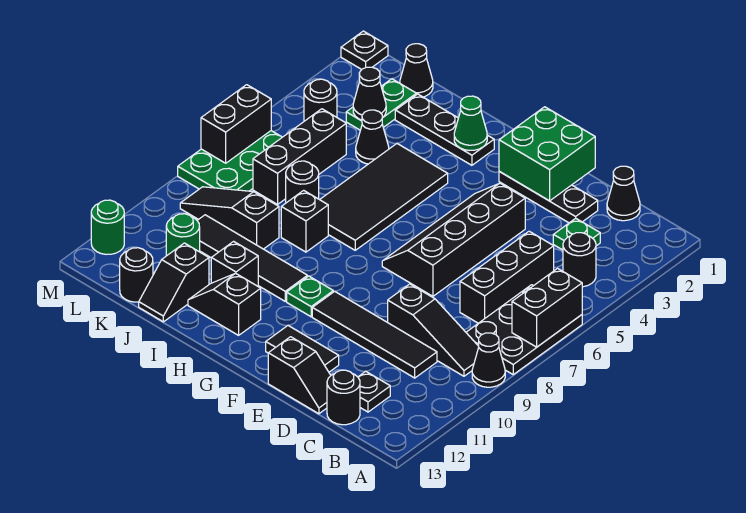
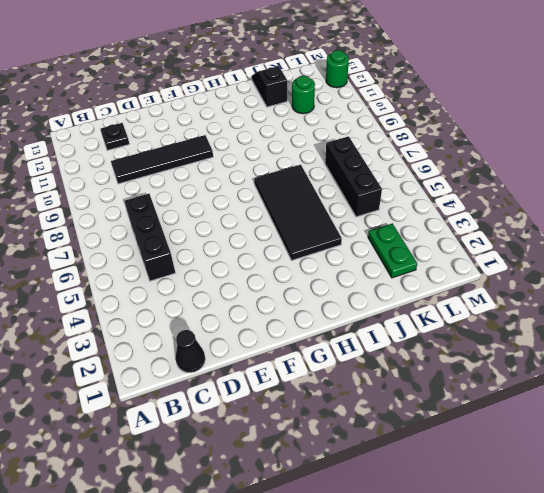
none -> black 2x3 plate [466,285,582,374]
none -> black 1x1 cone [472,333,505,387]
none -> black 1x1 round brick [563,233,596,287]
none -> black 1x3 slope [388,284,479,376]

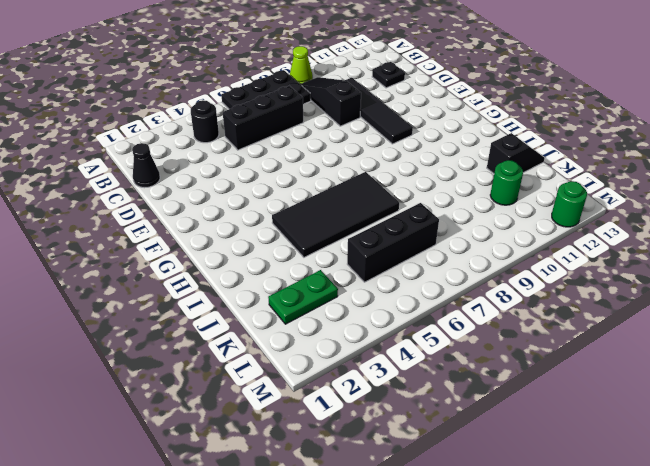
lime 1x1 cone [290,46,313,84] -> black 1x1 cone [472,333,505,387]
none -> green 1x1 plate [553,218,600,250]
none -> black 1x1 round brick [327,370,360,425]
none -> black 1x3 plate [499,172,598,223]
none -> black 1x2 slope [268,337,331,414]

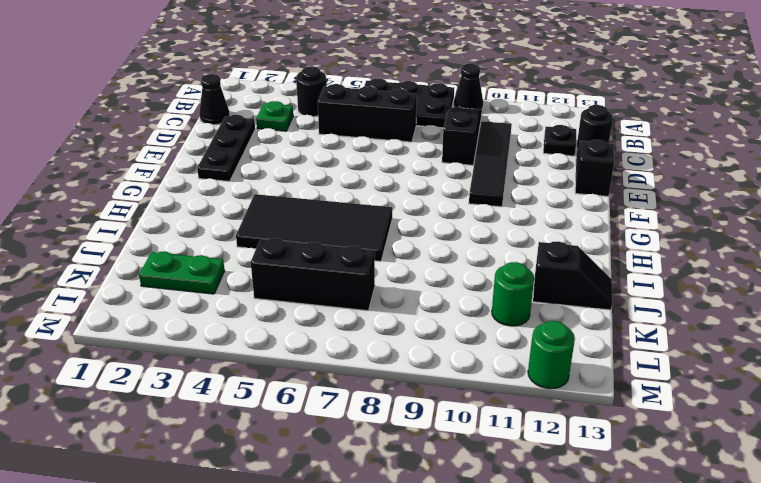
none -> black 2x4 slope [382,183,525,296]
none -> black 1x2 tile [266,326,339,372]
none -> green 1x1 plate [287,276,333,317]
none -> black 1x3 plate [395,94,494,165]

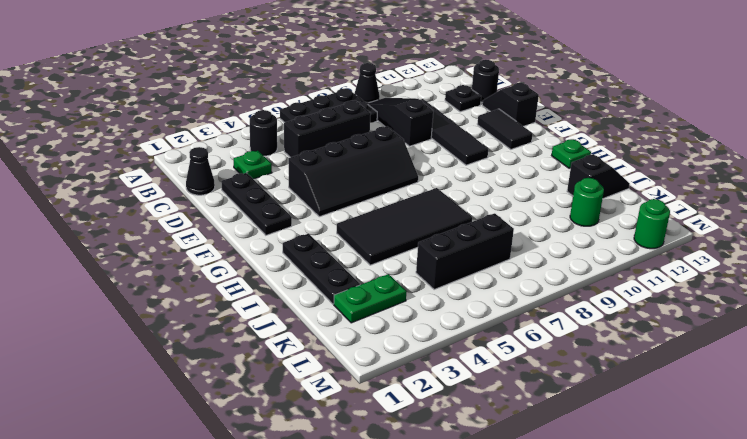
green 1x1 plate [552,139,591,168] -> green 1x1 plate moved to [287,276,333,317]
none -> black 1x4 tile [197,215,307,301]
none -> black 1x2 slope [188,273,261,335]
none -> black 1x1 brick [281,190,328,252]
none -> black 1x1 brick [211,241,258,286]

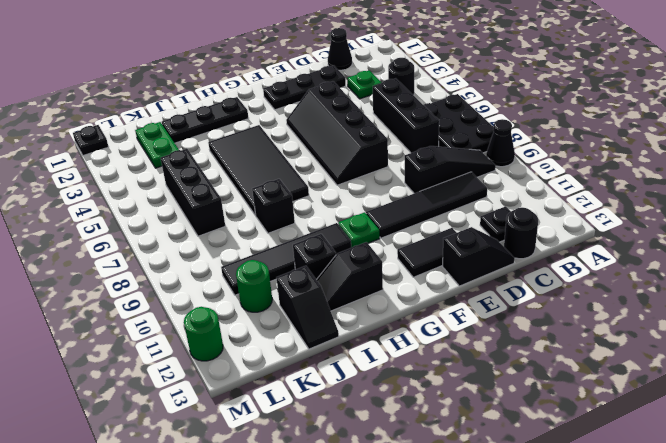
none -> black 1x1 cone [356,110,389,164]
none -> black 1x1 round brick [286,161,319,203]
none -> black 1x3 slope [180,187,279,249]
none -> black 1x1 cone [400,44,433,97]

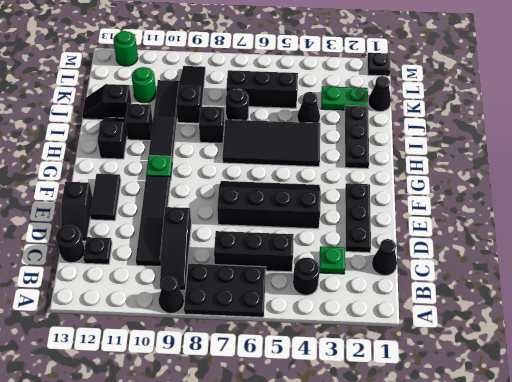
none -> black 1x1 round brick [120,248,153,302]
none -> black 1x1 round brick [304,79,337,121]
none -> green 2x3 plate [178,131,282,191]
none -> black 1x2 brick [512,268,582,347]

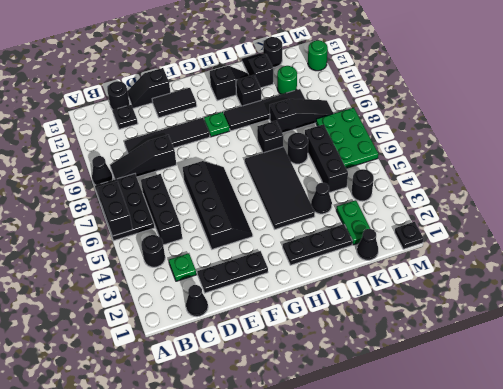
none -> green 2x2 brick [499,107,595,201]
none -> green 1x1 cone [454,96,487,150]
none -> black 1x1 cone [353,67,386,120]
none -> black 1x2 brick [201,85,271,163]

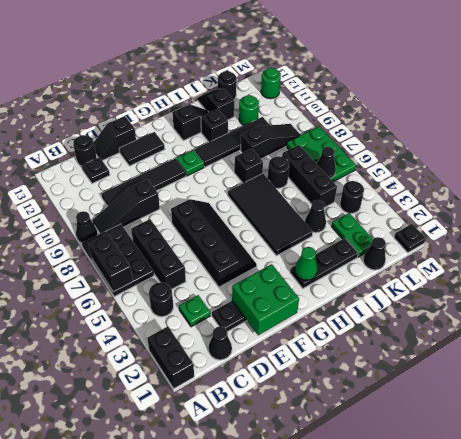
black 1x2 brick [147,326,194,389] -> black 1x2 brick moved to [201,85,271,163]
black 1x1 cone [317,147,336,178] -> black 1x1 cone moved to [353,67,386,120]

